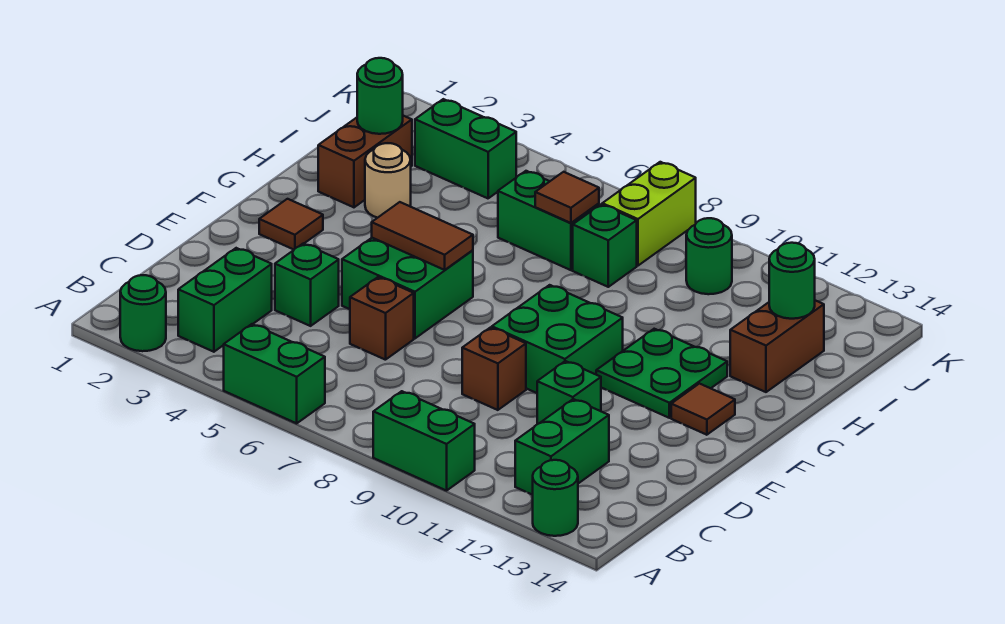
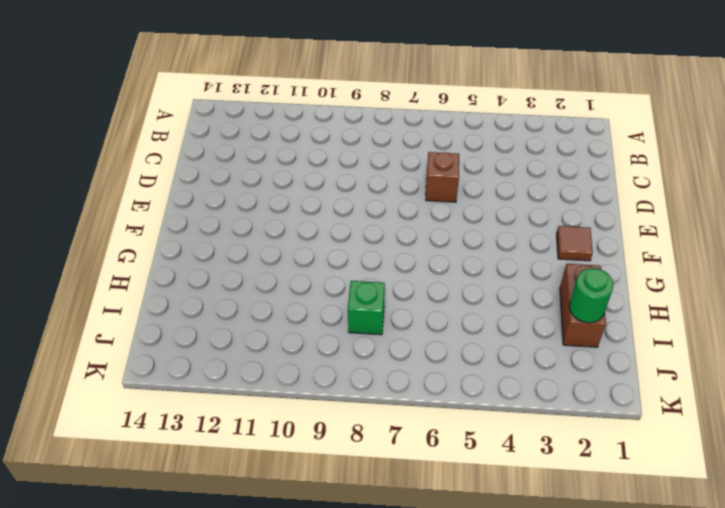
none -> green 1x1 round brick [120,275,166,351]
none -> green 1x2 brick [224,324,325,423]
none -> green 1x2 brick [373,391,475,491]

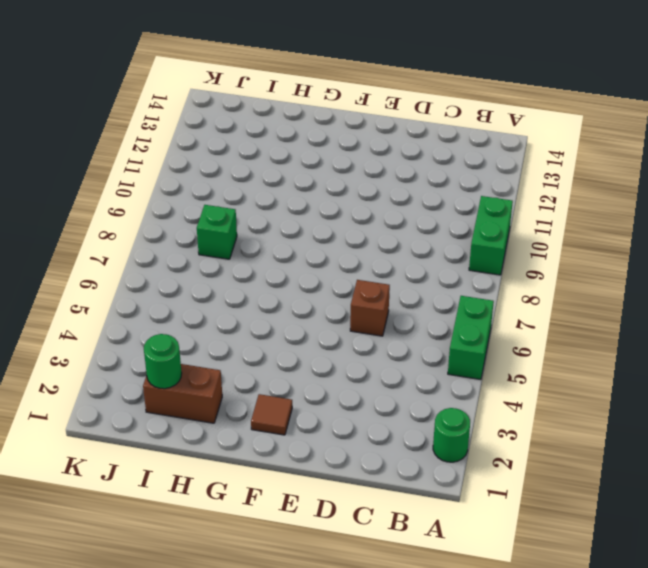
none -> green 1x1 round brick [533,460,578,536]
none -> green 1x2 brick [178,248,272,352]
none -> green 1x2 brick [515,399,609,495]

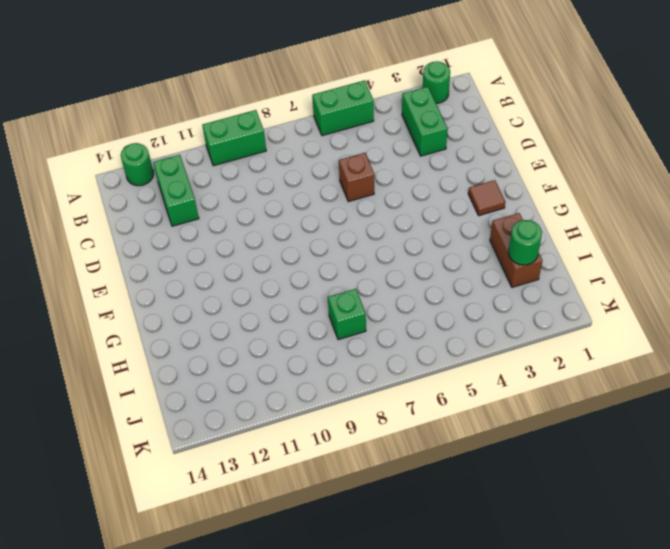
none -> green 1x1 brick [275,243,339,326]
none -> brown 1x1 brick [462,327,526,410]
none -> green 1x1 brick [537,361,601,424]

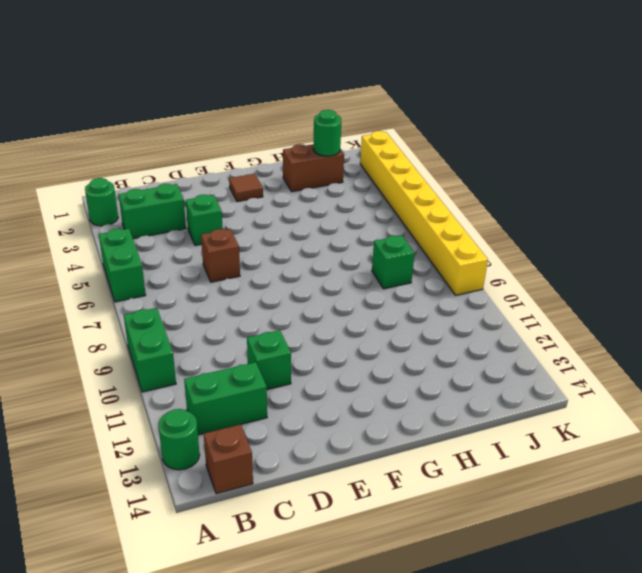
brown 1x1 brick [204,424,253,494] -> brown 1x1 brick moved to [462,327,526,410]
yellow 1x8 brick [360,131,488,295] -> lime 1x2 brick [602,162,696,266]
none -> green 2x2 brick [342,238,473,338]
none -> green 2x2 brick [492,285,623,393]
none -> green 2x2 plate [596,329,727,418]

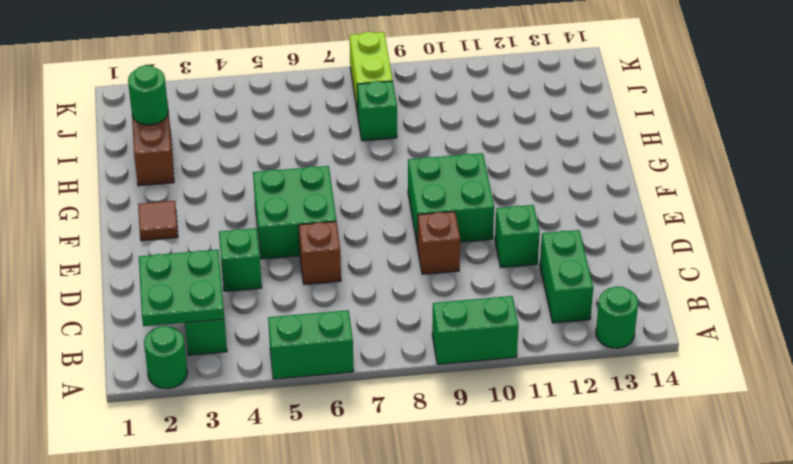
green 2x2 plate [139,250,224,326] -> green 2x2 plate moved to [596,329,727,418]
none -> brown 1x1 tile [671,384,735,435]
none -> tan 1x1 round brick [365,143,411,218]
none -> brown 1x2 brick [730,300,824,392]

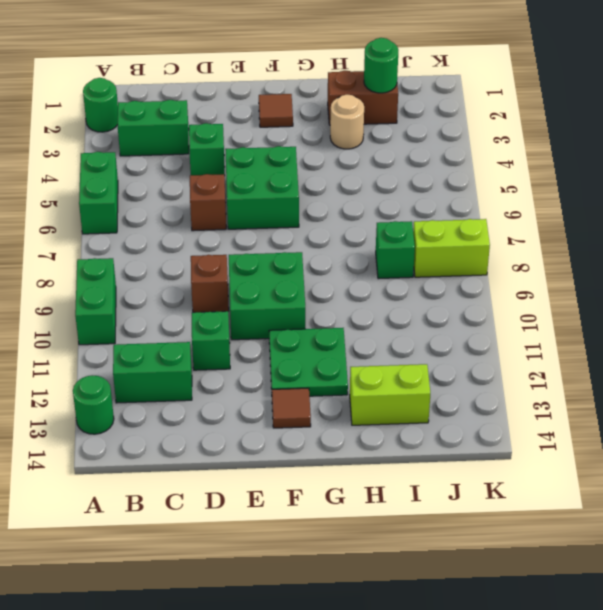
lime 1x2 brick [350,364,430,425] -> brown 1x2 brick [730,300,824,392]
none -> green 1x2 brick [498,171,599,270]
none -> green 1x2 brick [415,99,516,198]
none -> green 1x1 round brick [686,218,732,294]

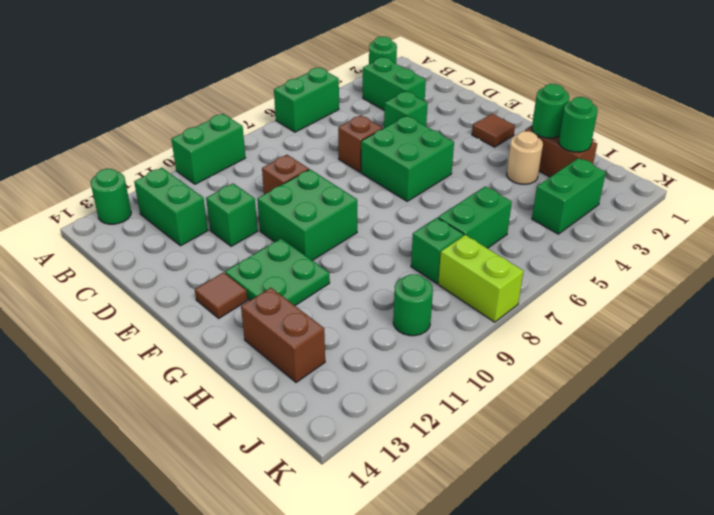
green 1x1 round brick [532,84,569,138] -> green 1x1 round brick moved to [769,243,815,319]
none -> brown 1x2 tile [372,202,473,270]
none -> brown 1x1 tile [535,172,599,223]

